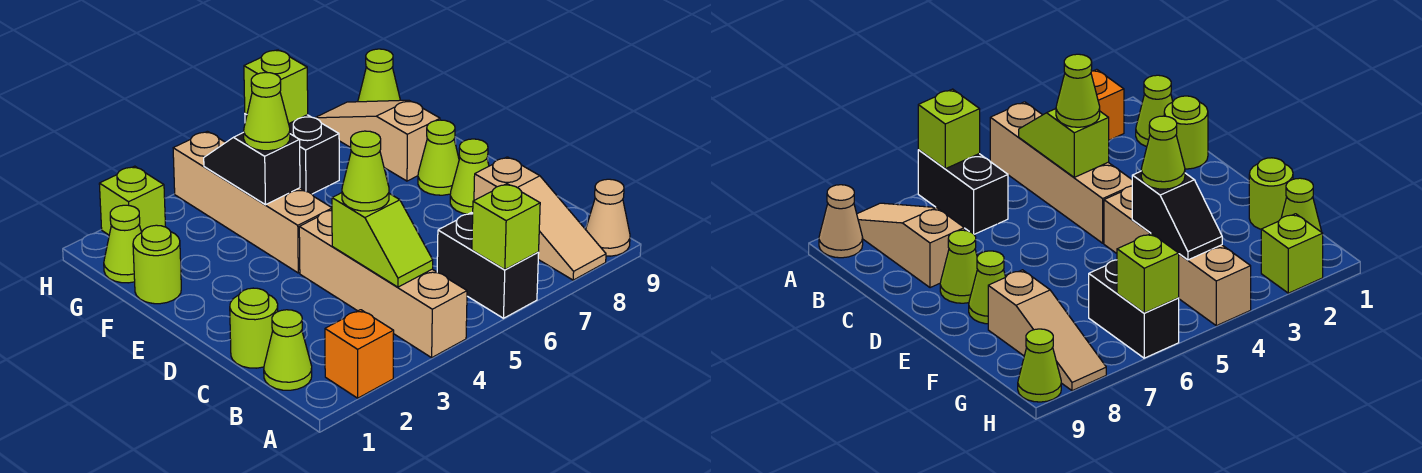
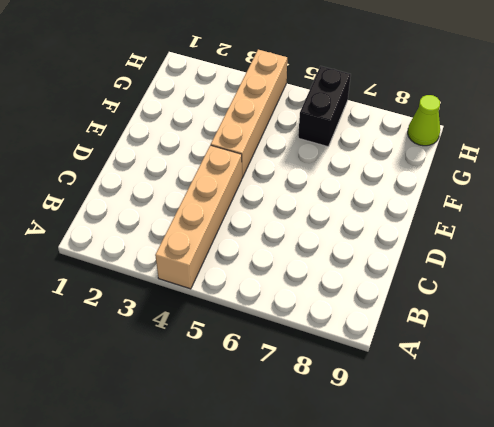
none -> orange 1x1 brick [325,310,394,398]
none -> black 1x2 brick [437,213,539,318]
none -> tan 1x3 slope [474,157,606,280]

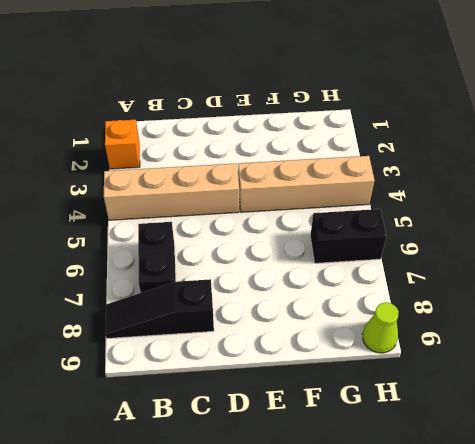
black 1x3 slope [106,279,214,339] -> tan 1x3 slope [474,157,606,280]
black 1x2 brick [138,222,176,293] -> black 1x2 brick turned to [437,213,539,318]
none -> tan 1x1 cone [586,179,630,256]
none -> lime 1x1 cone [264,310,312,390]
none -> lime 1x1 round brick [230,288,278,368]

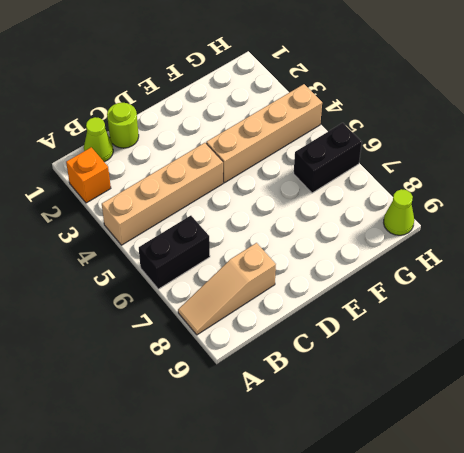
none -> tan 1x1 cone [586,179,630,256]
none -> lime 1x1 cone [450,139,489,214]
none -> lime 1x1 cone [418,120,459,195]

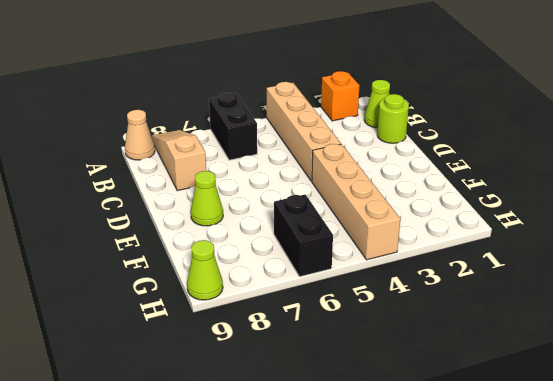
none -> lime 1x1 cone [450,139,489,214]
none -> lime 1x1 round brick [133,225,181,304]
none -> tan 1x3 slope [316,100,440,181]

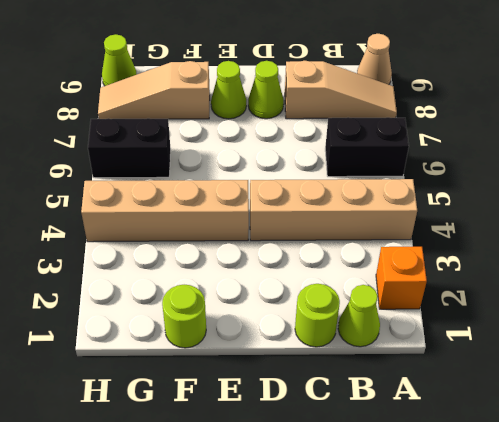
none -> lime 1x1 cone [104,205,142,283]
none -> lime 1x1 brick [99,166,165,235]
none -> lime 1x1 brick [472,184,540,270]

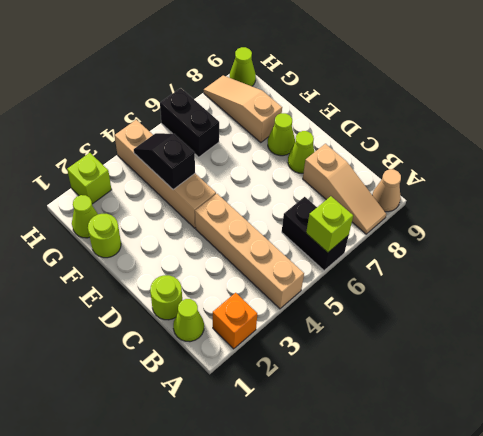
none -> lime 1x2 slope [332,193,433,287]
none -> lime 1x1 brick [244,50,308,123]
none -> lime 1x1 cone [342,131,389,211]

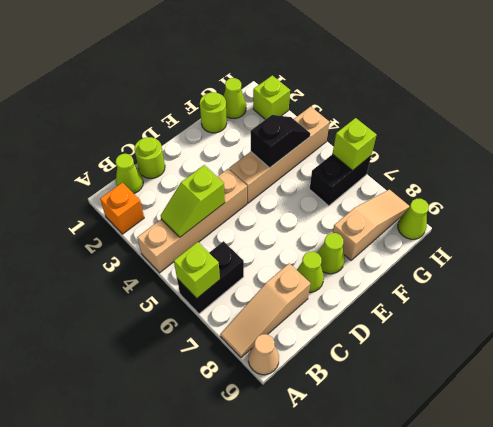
none -> lime 1x1 cone [342,131,389,211]
none -> lime 1x1 cone [244,72,290,151]

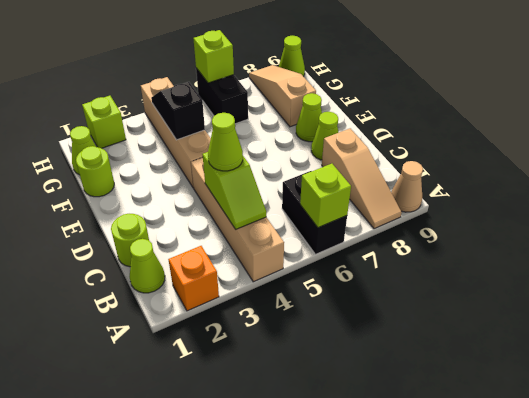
none -> lime 1x1 cone [244,72,290,151]

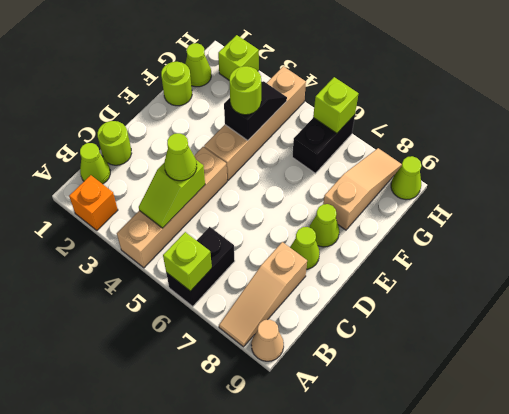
lime 1x1 round brick [229,66,261,115] -> lime 1x1 cone [244,72,290,151]

